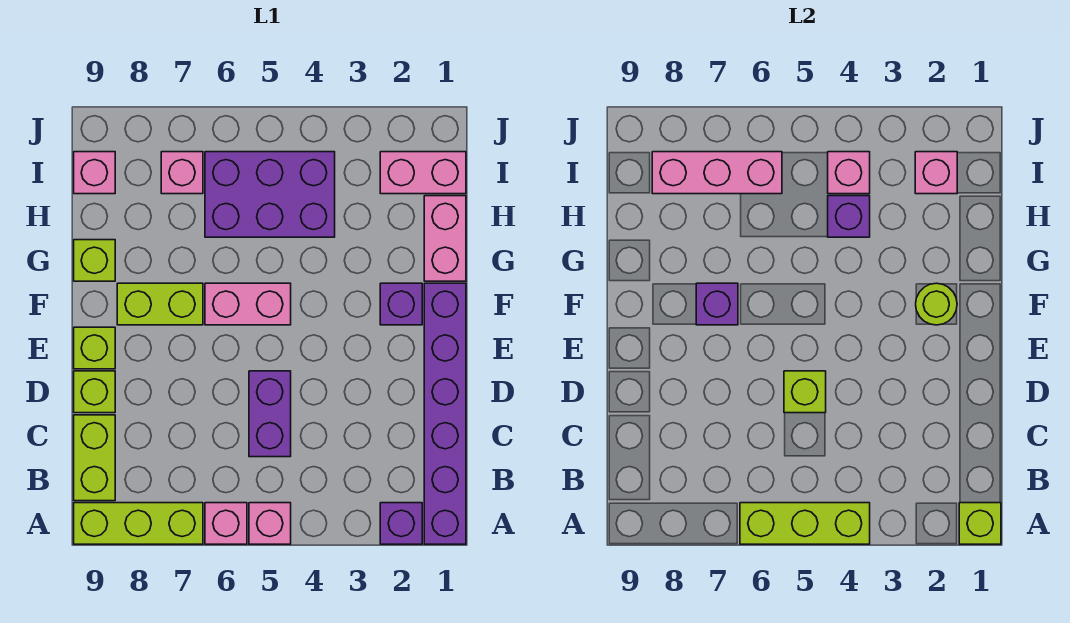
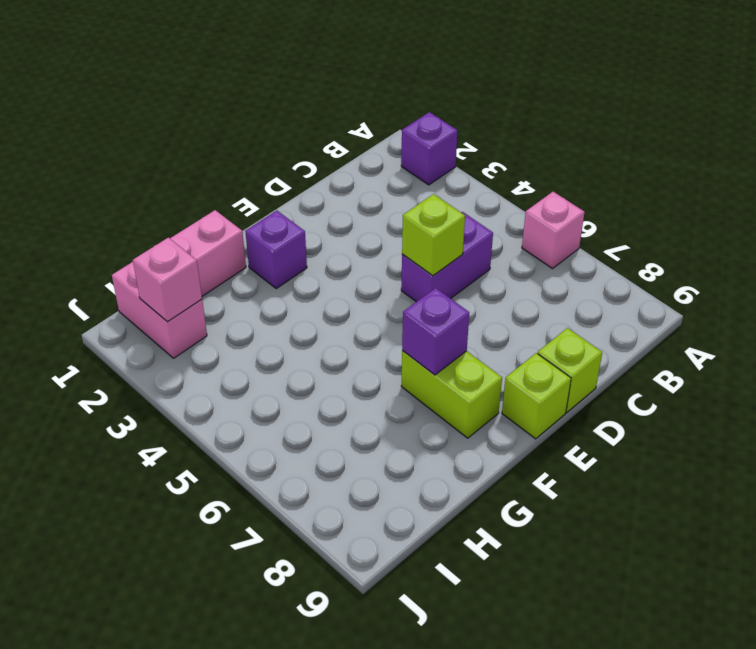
none -> purple 1x6 brick [424,283,466,544]
none -> pink 1x1 brick [249,503,291,544]
none -> lime 1x3 brick [74,503,203,544]

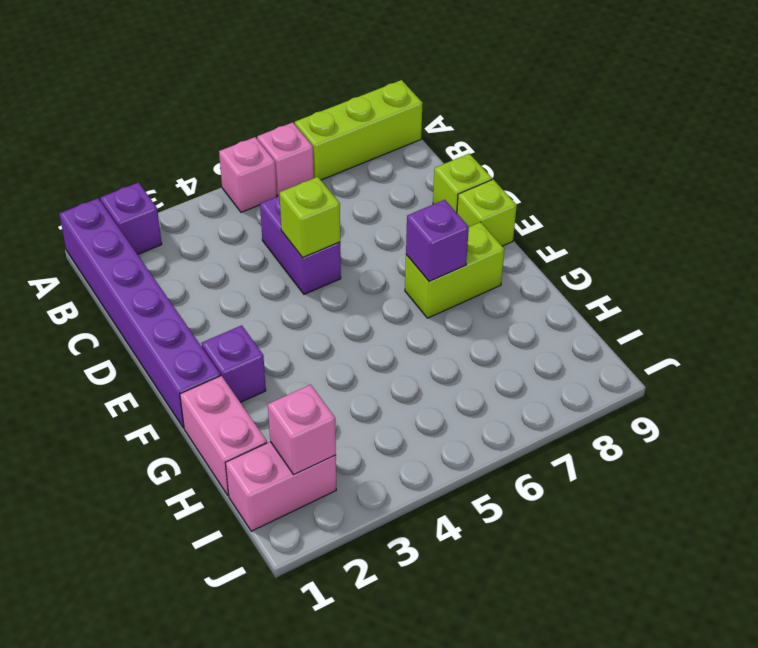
none -> lime 1x2 brick [74,415,115,501]
none -> pink 1x2 brick [205,283,291,325]
none -> lime 1x1 brick [74,240,115,281]

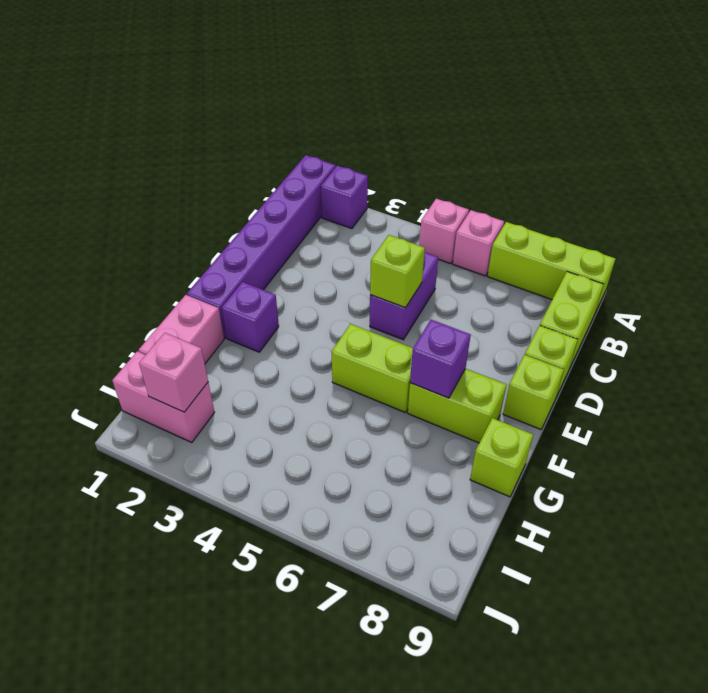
lime 1x2 brick [332,324,413,413] -> pink 1x2 brick [205,283,291,325]
none -> purple 2x3 brick [205,152,335,237]
none -> pink 1x1 brick [161,152,203,194]
none -> pink 1x1 brick [74,152,115,194]

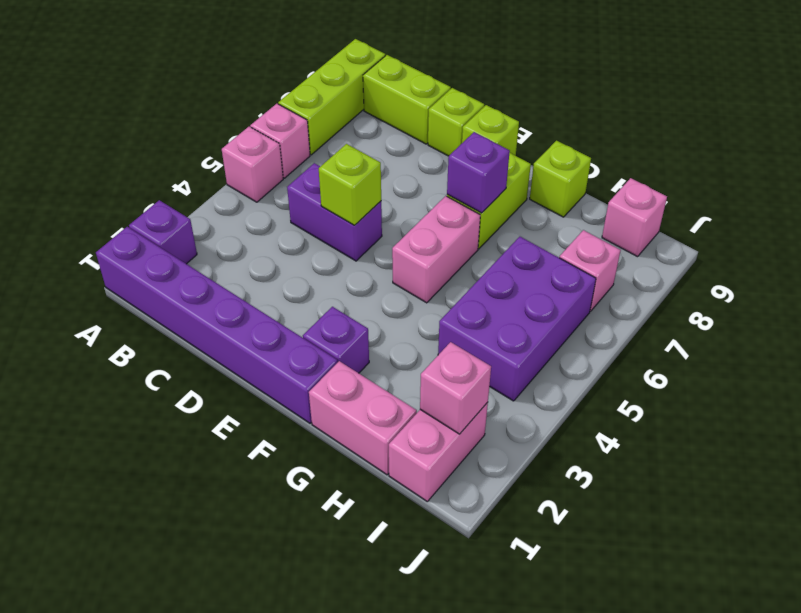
none -> lime 1x1 brick [959,503,1001,544]
none -> lime 1x3 brick [740,503,870,544]
none -> lime 1x1 round brick [916,283,957,325]

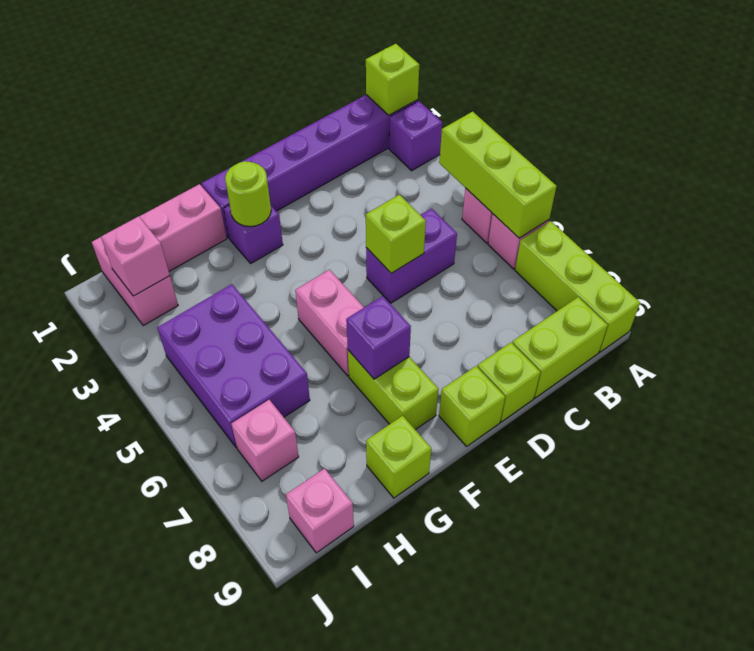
none -> purple 1x1 brick [828,196,870,237]
none -> pink 1x1 brick [828,152,870,194]
none -> pink 1x3 brick [652,152,782,194]

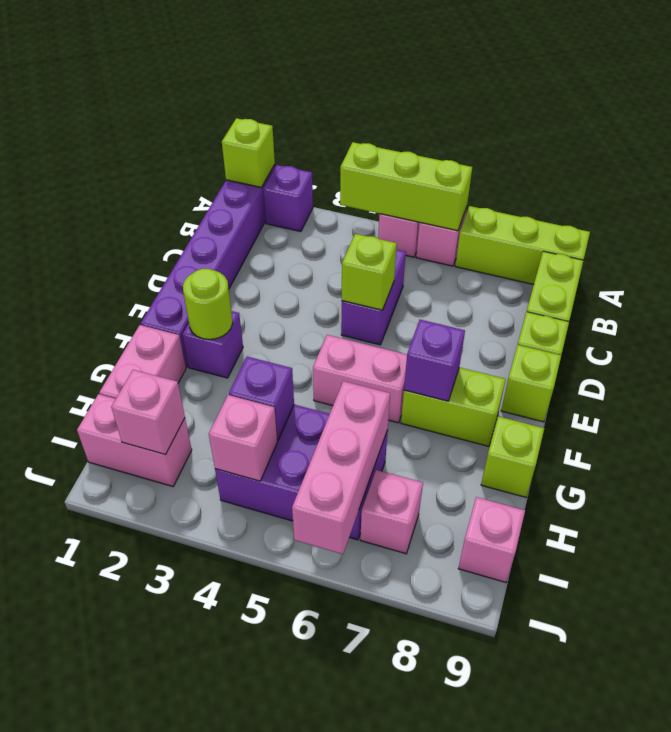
pink 1x3 brick [292,381,390,554] -> pink 1x3 brick turned to [652,152,782,194]

